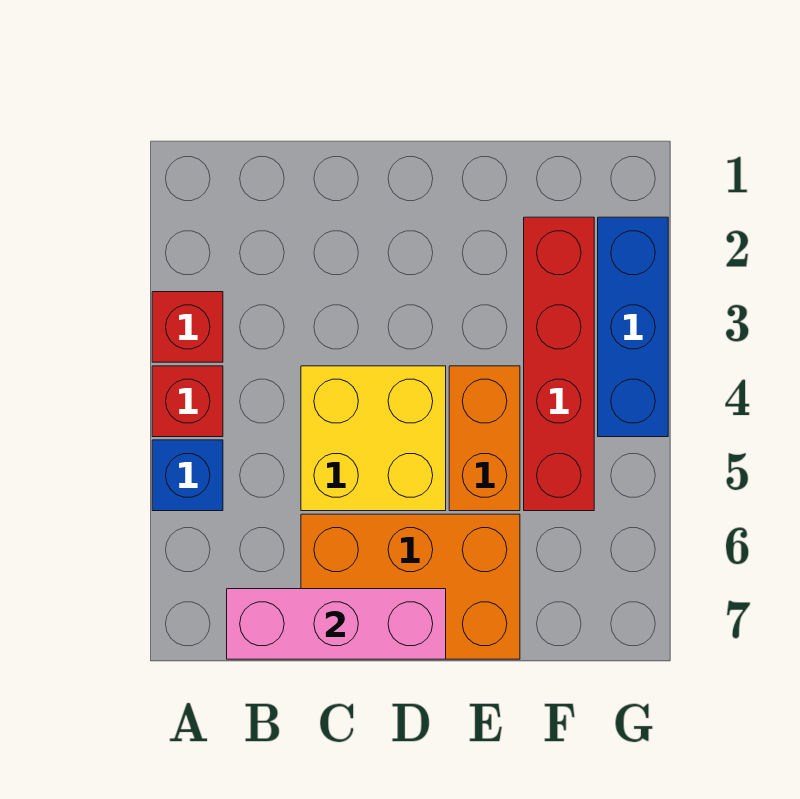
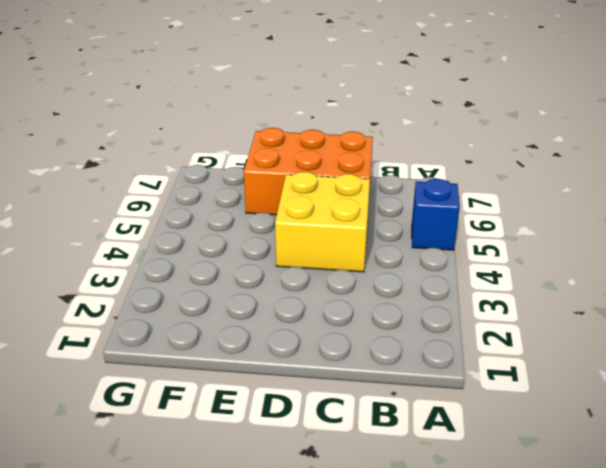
none -> red 1x1 brick [152,292,223,362]
none -> red 1x1 brick [152,366,223,437]

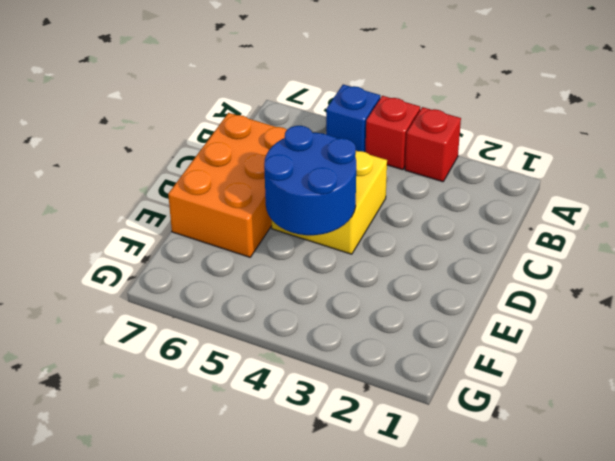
blue 2x2 round brick [264,126,356,235] -> none
none -> orange 1x2 brick [449,366,520,511]
none -> red 1x4 brick [524,217,594,511]

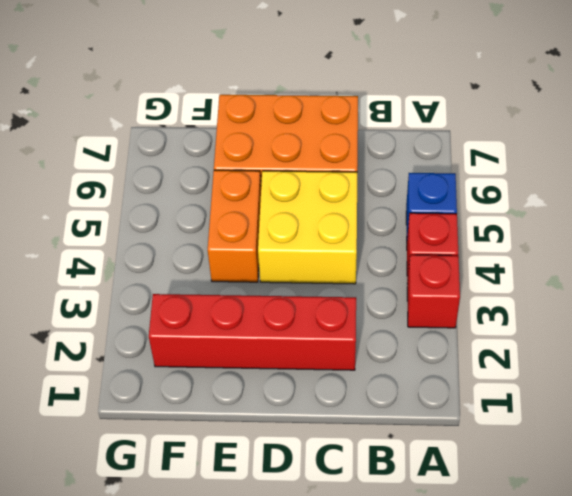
red 1x4 brick [149,294,356,370] -> red 1x4 brick turned to [524,217,594,511]
none -> blue 1x3 brick [598,217,668,437]
none -> pink 1x3 brick [227,589,446,659]

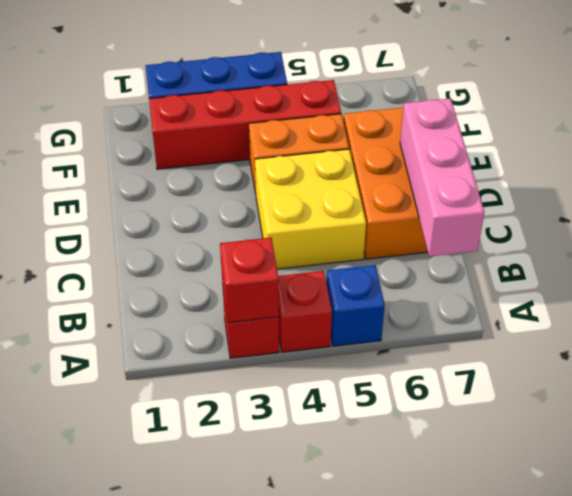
red 1x1 brick [220,238,279,323] -> none

